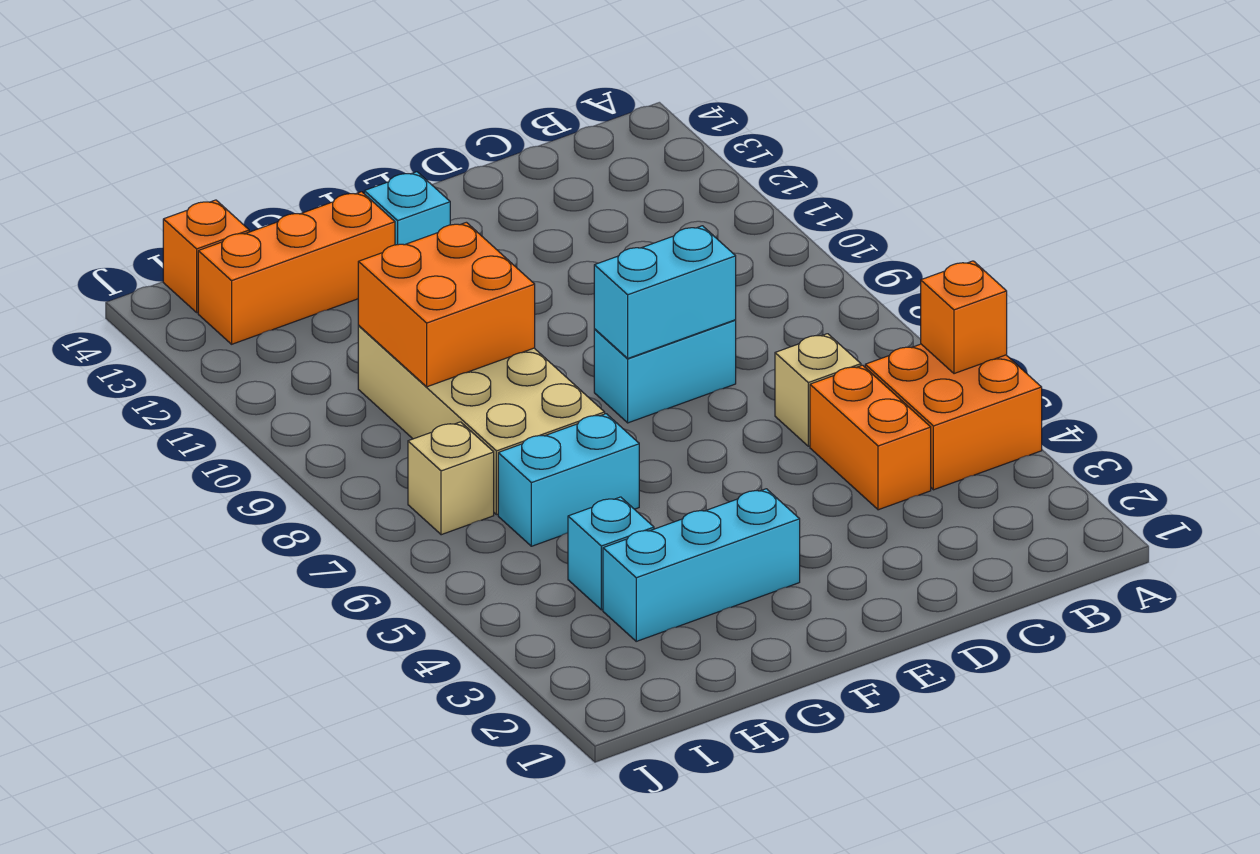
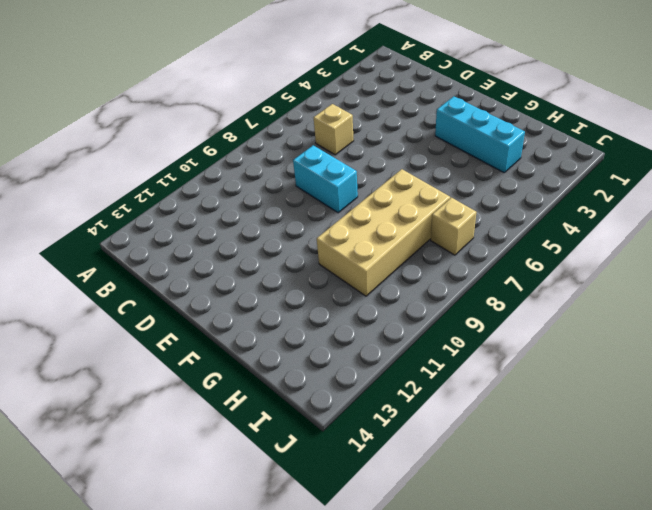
none -> orange 2x2 brick [865,344,1042,490]
none -> orange 1x2 brick [810,365,931,510]
none -> cyan 1x1 brick [364,172,450,245]

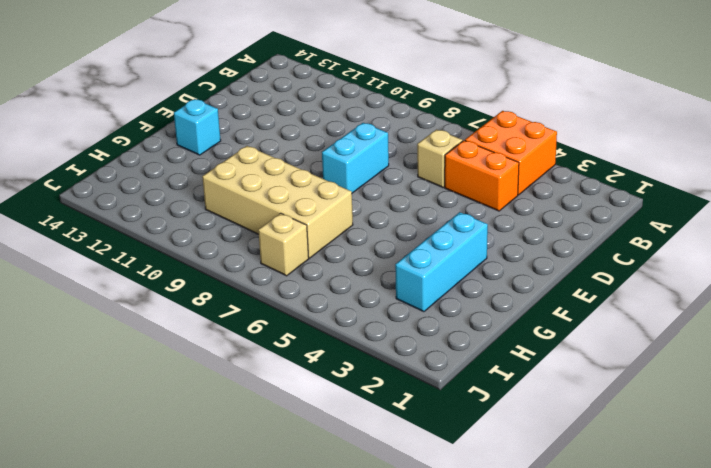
none -> cyan 1x2 brick [498,414,639,546]
none -> orange 1x3 brick [198,192,395,344]
none -> cyan 1x1 brick [568,497,654,610]

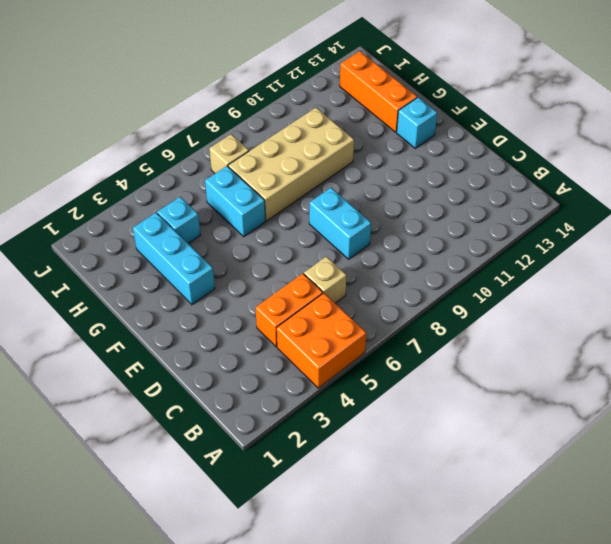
none -> orange 1x1 brick [163,200,249,313]
none -> orange 1x1 brick [921,261,1007,374]
none -> cyan 1x2 brick [594,226,736,358]

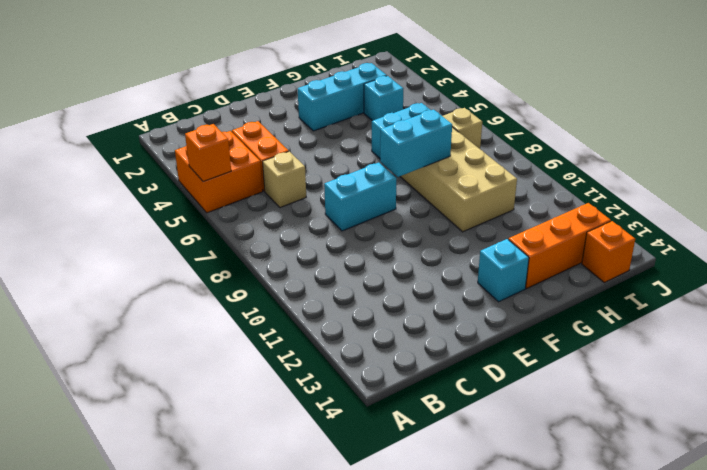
cyan 1x2 brick [380,110,452,177] -> cyan 1x2 brick moved to [594,226,736,358]
none -> orange 2x2 brick [358,222,535,387]

